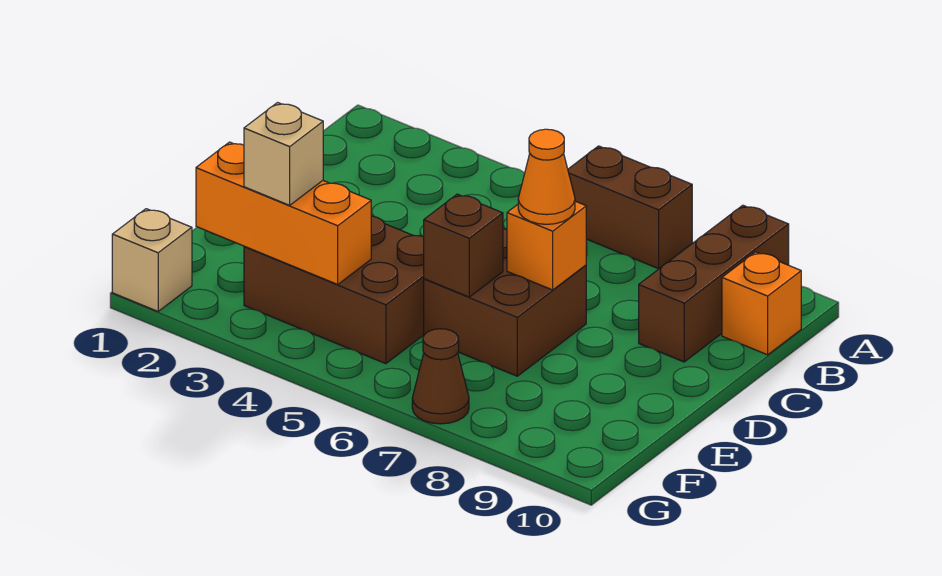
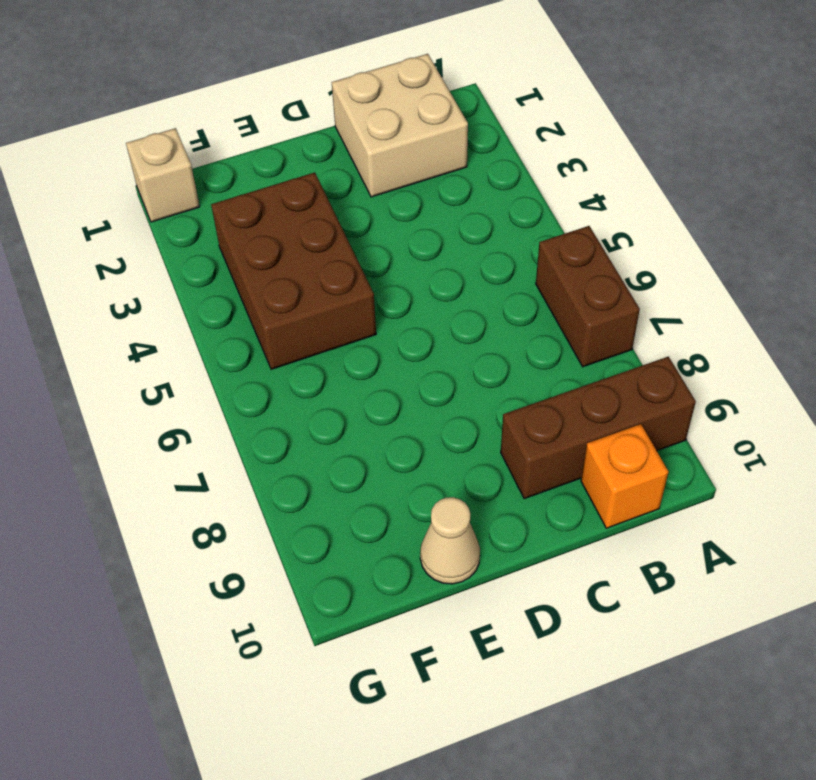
tan 2x2 brick [332,54,468,197] -> none
tan 1x1 cone [420,497,480,584] -> none
none -> brown 2x2 brick [424,229,586,376]
none -> brown 1x1 cone [412,329,469,424]
none -> orange 1x1 brick [507,201,586,290]

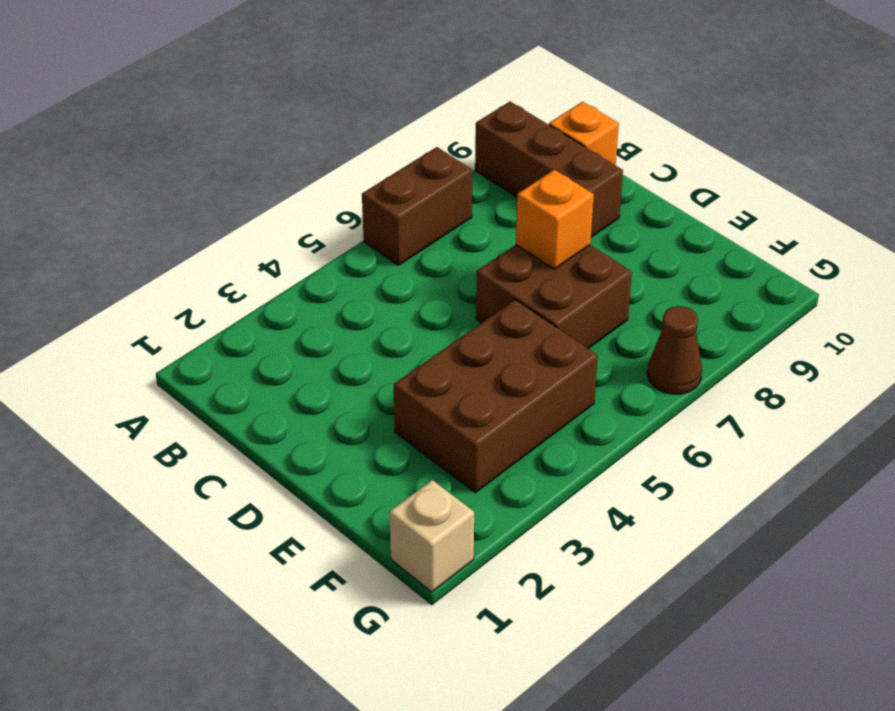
none -> brown 1x1 brick [424,194,503,297]
none -> orange 1x3 brick [196,142,371,284]
none -> orange 1x1 cone [518,129,575,224]

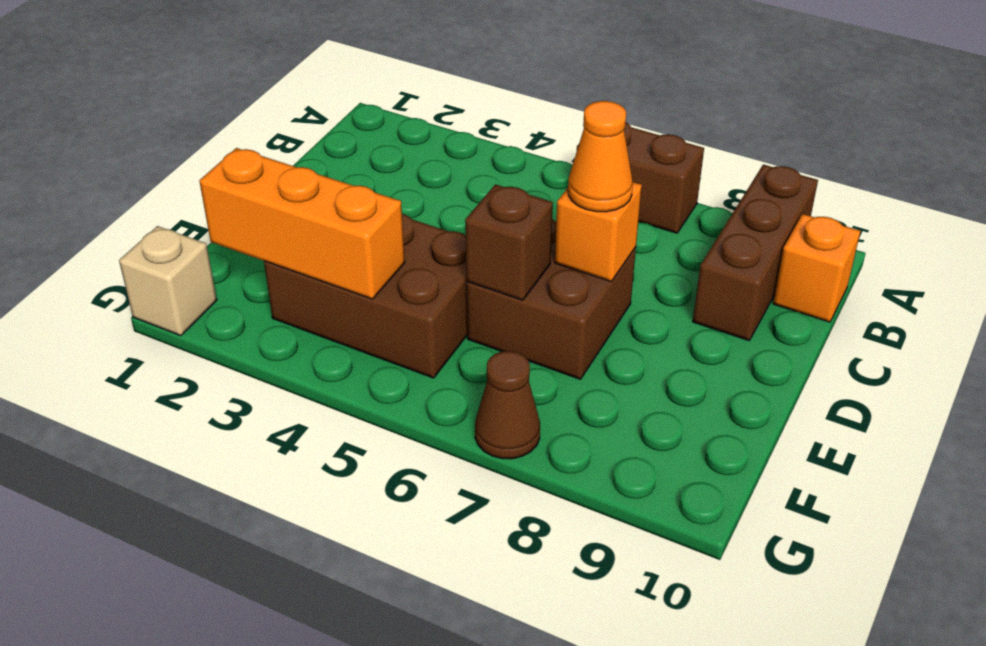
none -> tan 1x1 brick [244,103,323,205]

